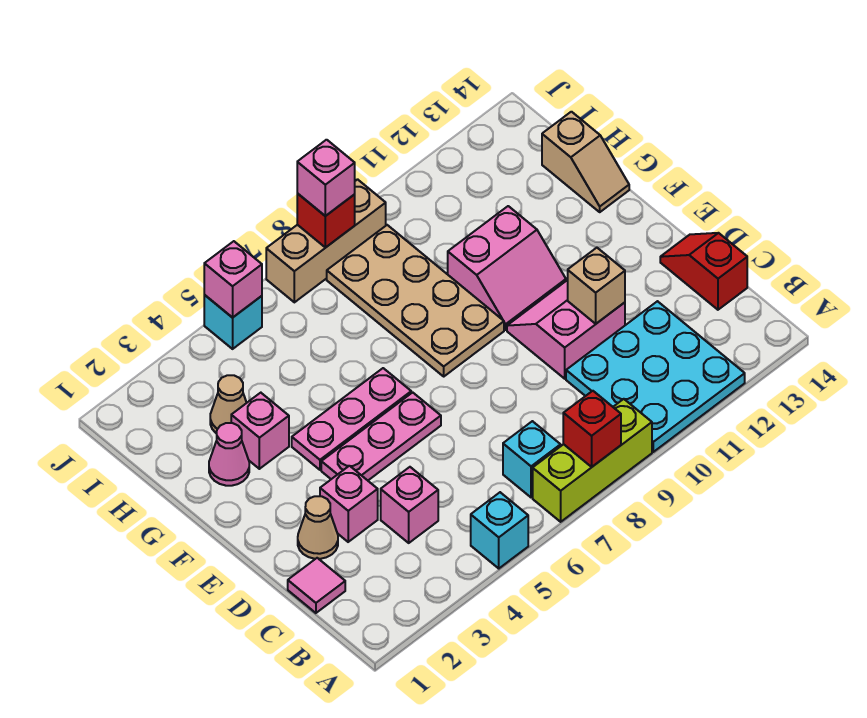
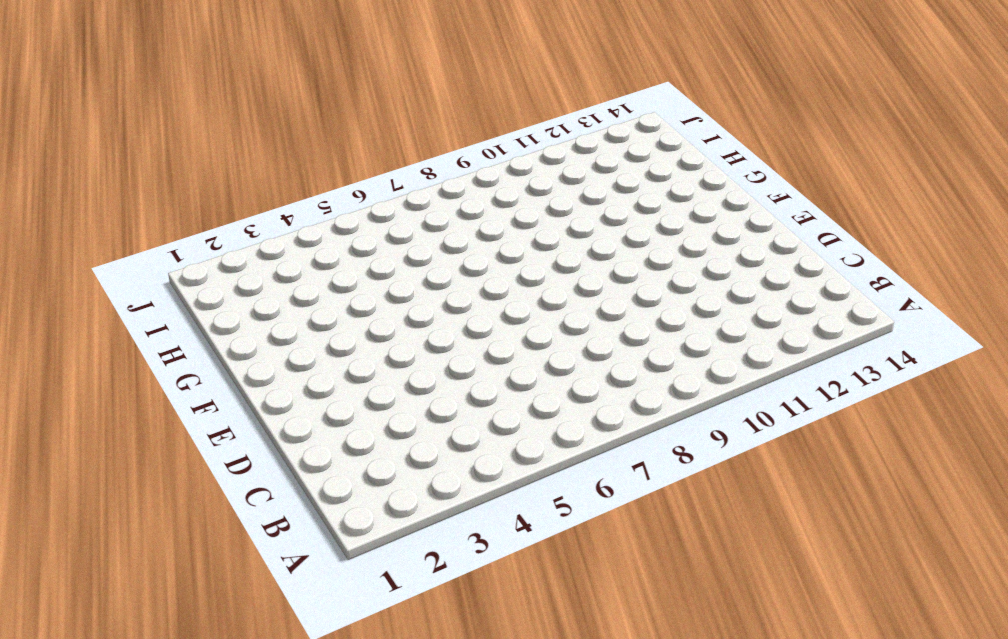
none -> cyan 1x1 brick [471,492,528,568]
none -> lime 1x3 brick [533,399,652,522]
none -> cyan 3x3 plate [566,301,745,452]

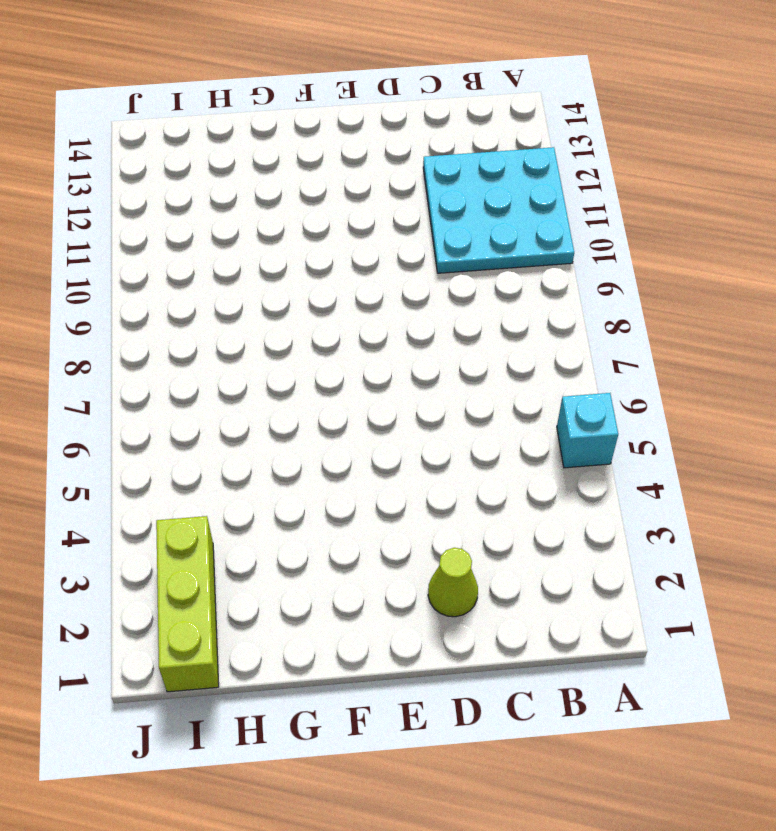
lime 1x1 cone [428,548,478,617] -> tan 1x1 cone [298,496,338,559]
lime 1x3 brick [156,516,219,692] -> lime 1x3 brick moved to [533,399,652,522]
none -> cyan 1x1 brick [503,421,561,497]
none -> pink 1x1 tile [288,558,345,613]
none -> pink 1x1 brick [381,467,438,543]

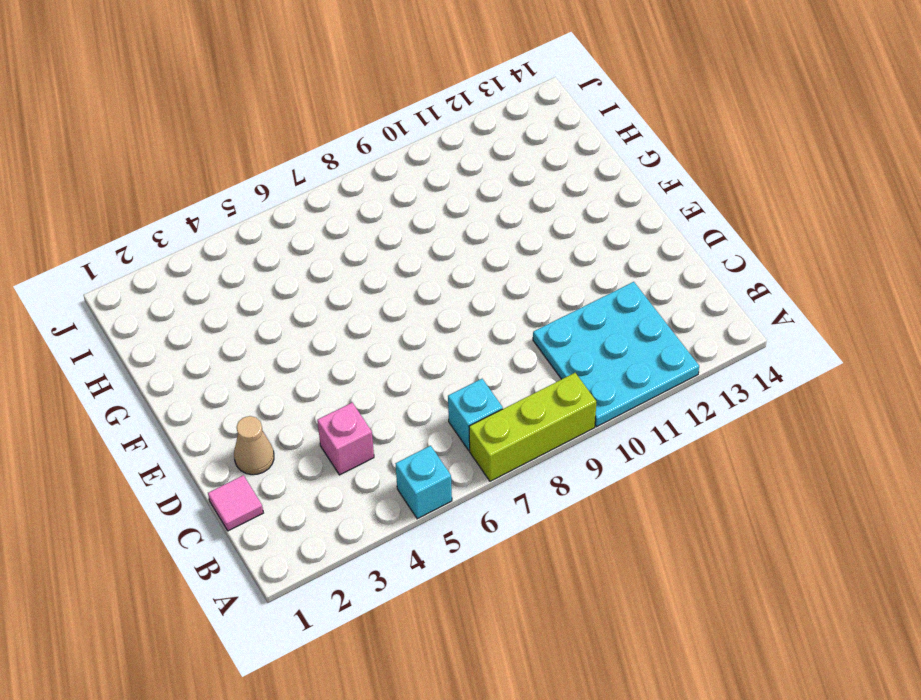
none -> red 1x2 slope [660,233,747,310]
none -> pink 1x1 brick [320,466,378,542]
none -> pink 2x2 slope [507,280,625,379]

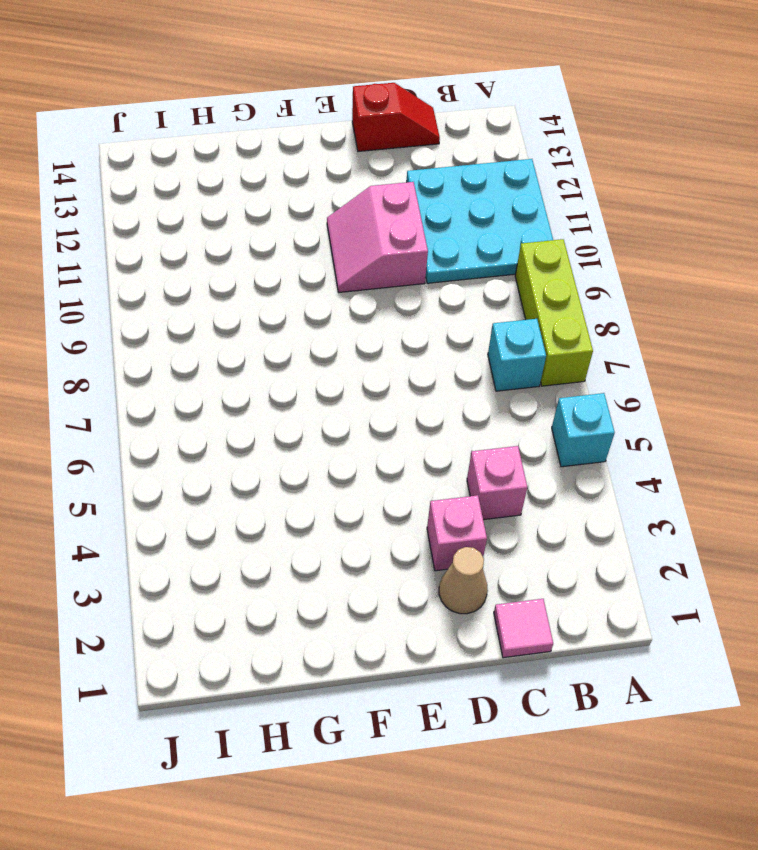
red 1x2 slope [352,83,440,151] -> red 1x2 slope turned to [660,233,747,310]
none -> pink 1x3 plate [321,392,441,480]
none -> pink 1x3 plate [292,368,411,470]
none -> tan 2x4 plate [327,225,504,376]

